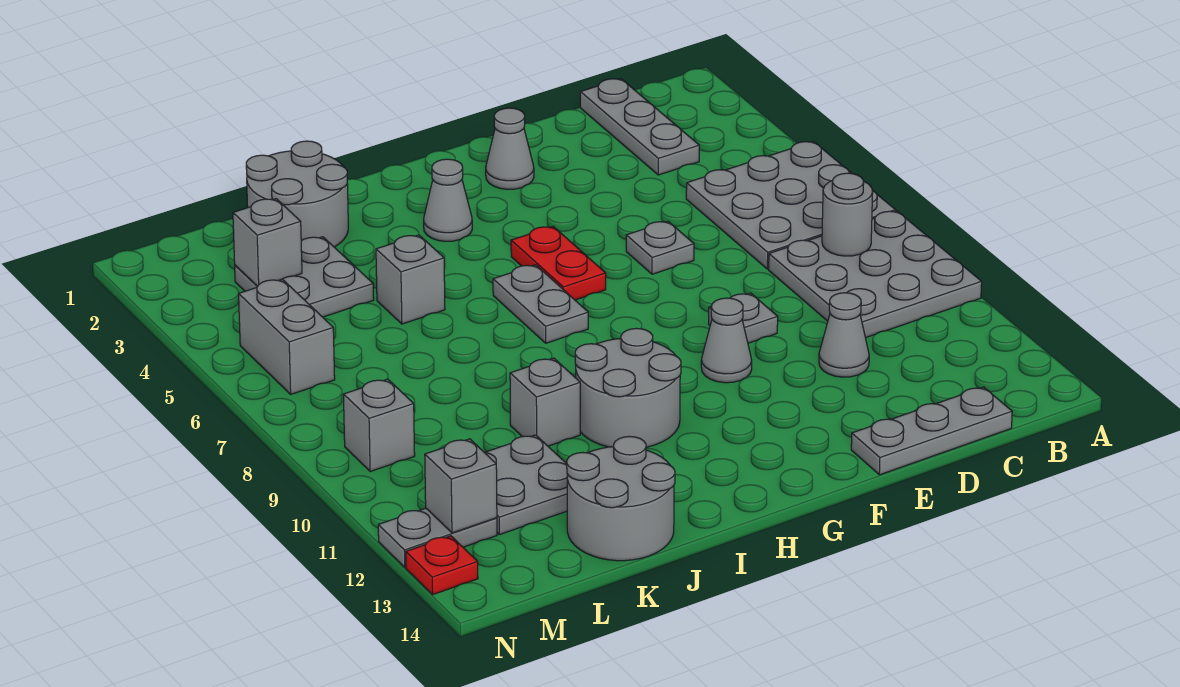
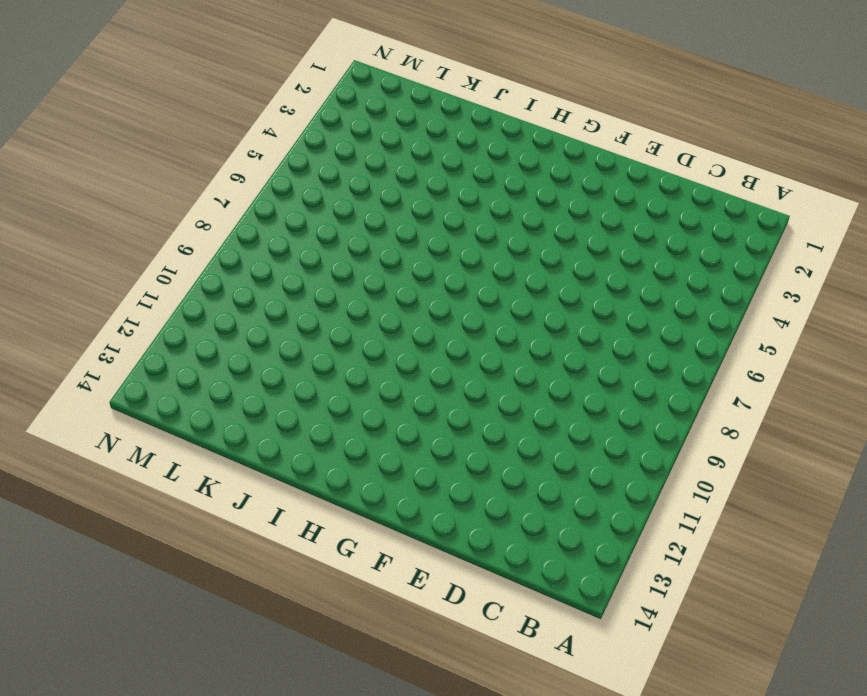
none -> grey 3x3 plate [686,141,896,269]
none -> grey 3x3 plate [769,211,982,338]
none -> grey 1x3 plate [580,79,699,175]

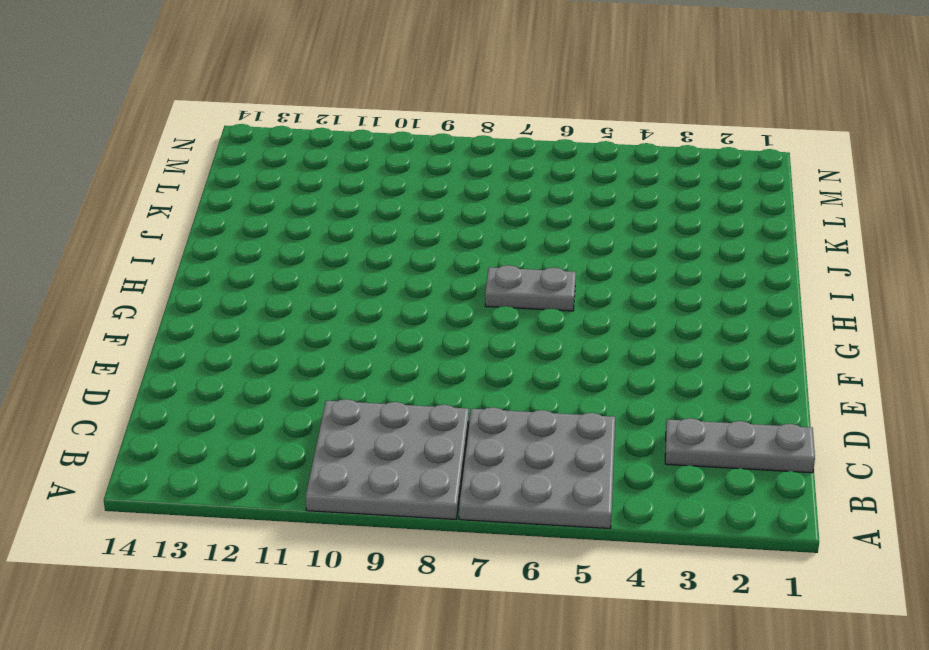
none -> grey 1x3 plate [851,387,1012,475]
none -> grey 1x1 cone [819,293,869,377]
none -> grey 1x1 plate [626,221,694,274]

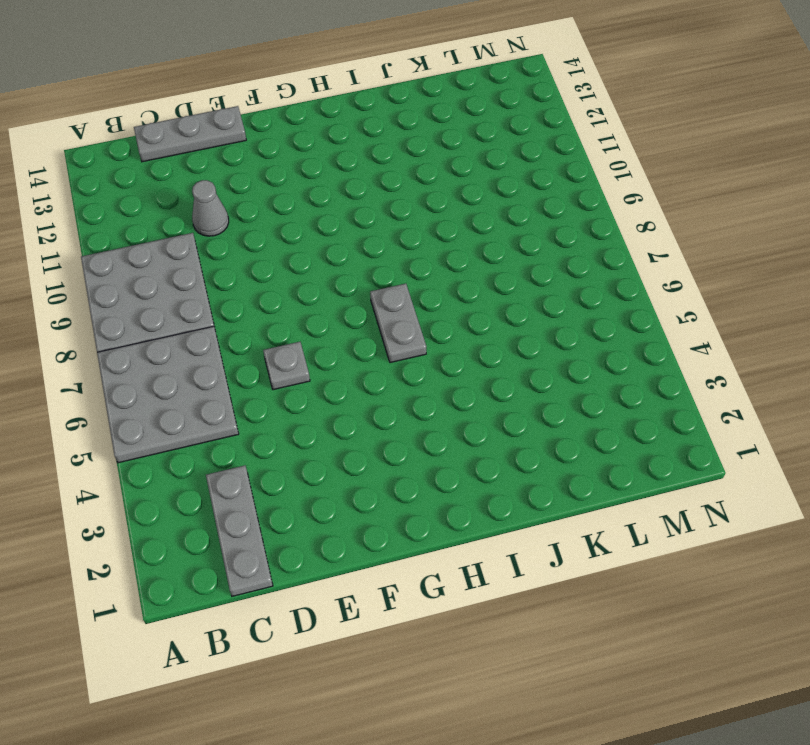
none -> grey 1x1 plate [709,293,778,343]
none -> grey 1x1 cone [486,108,534,189]
none -> grey 1x1 cone [701,298,752,383]

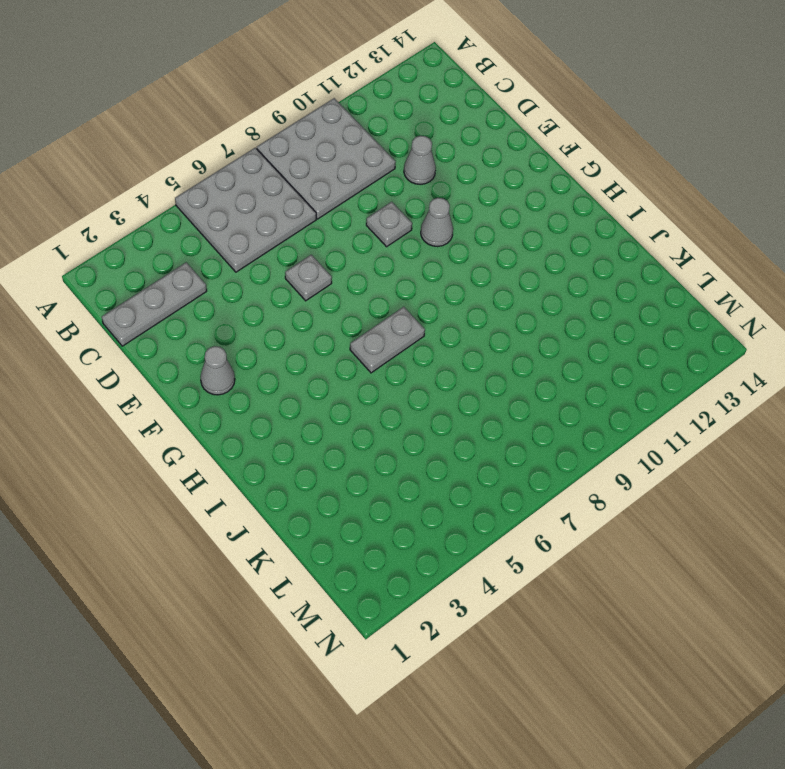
none -> grey 1x3 plate [851,387,1012,475]
none -> red 1x2 plate [511,227,606,300]
none -> grey 1x1 cone [424,159,472,241]

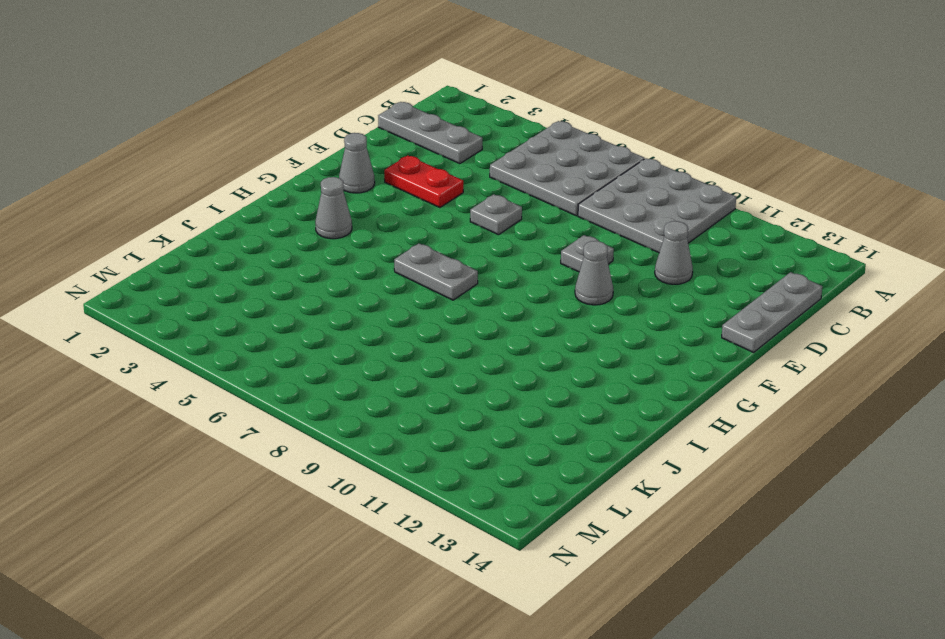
red 1x2 plate [384,156,463,208] -> red 1x2 plate moved to [511,227,606,300]
none -> grey 2x2 round brick [575,328,681,447]
none -> grey 2x2 round brick [246,141,348,247]
none -> grey 1x1 brick [376,235,445,324]

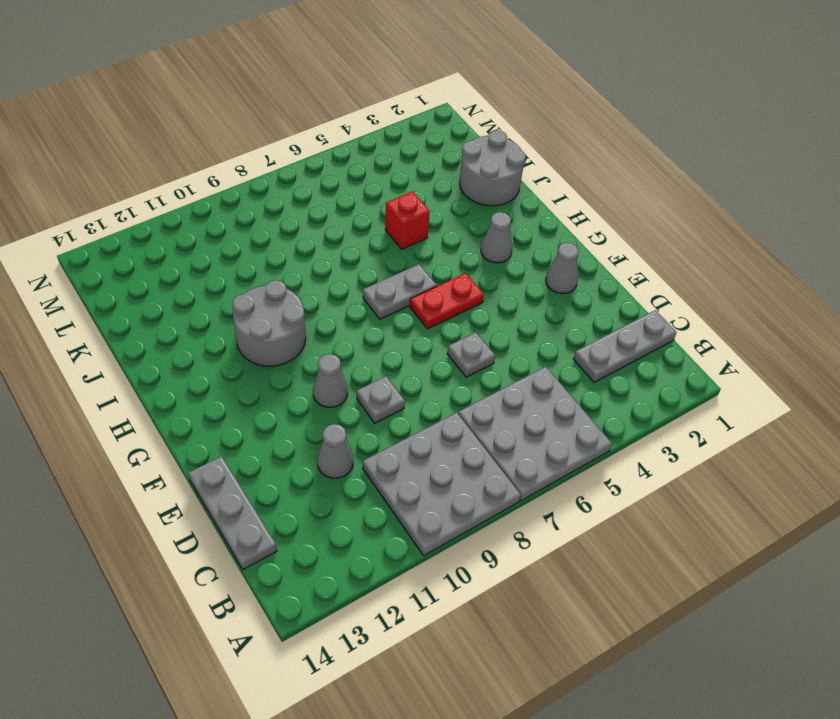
red 1x1 brick [385,192,430,249] -> grey 1x1 brick [376,235,445,324]
none -> grey 1x1 brick [510,358,580,446]
none -> grey 2x2 round brick [567,436,675,561]
none -> grey 2x2 plate [235,237,374,317]

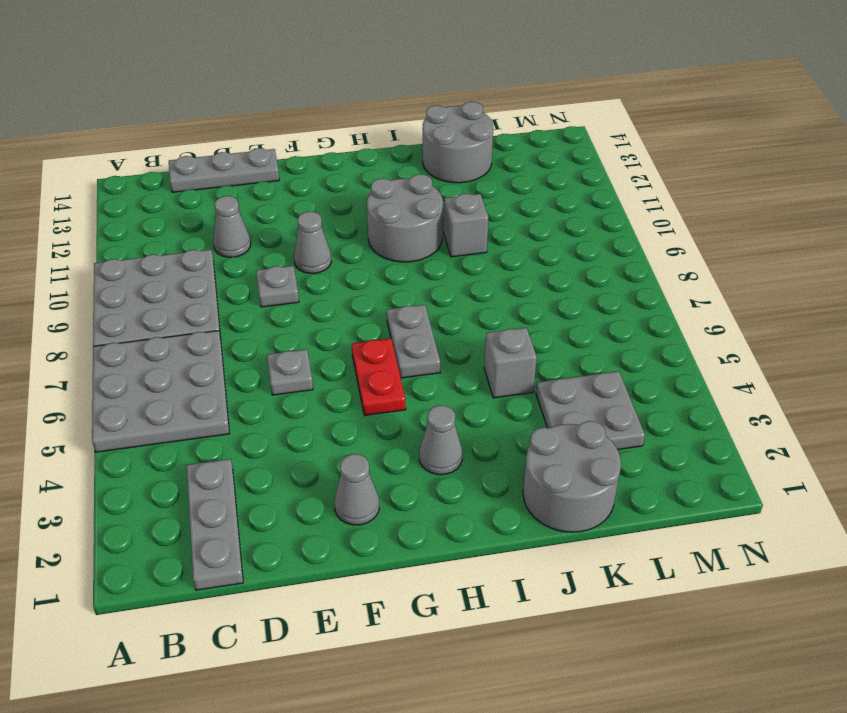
none -> grey 2x2 plate [484,435,567,535]
none -> grey 1x2 brick [239,279,335,394]
none -> grey 1x1 brick [343,379,415,472]

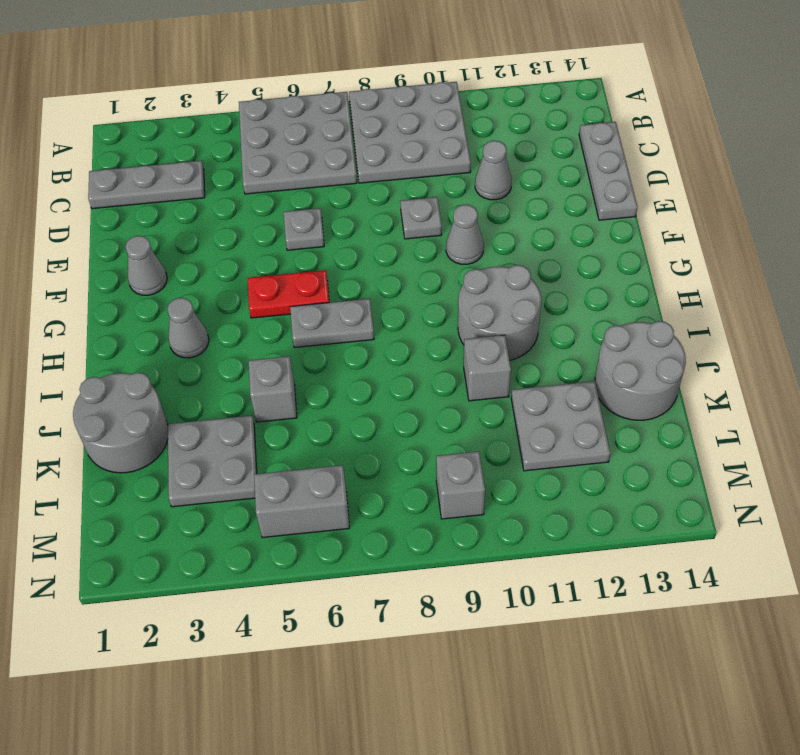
none -> grey 1x2 plate [378,508,497,567]
none -> red 1x1 plate [406,536,478,594]
none -> grey 1x1 round brick [822,173,873,256]

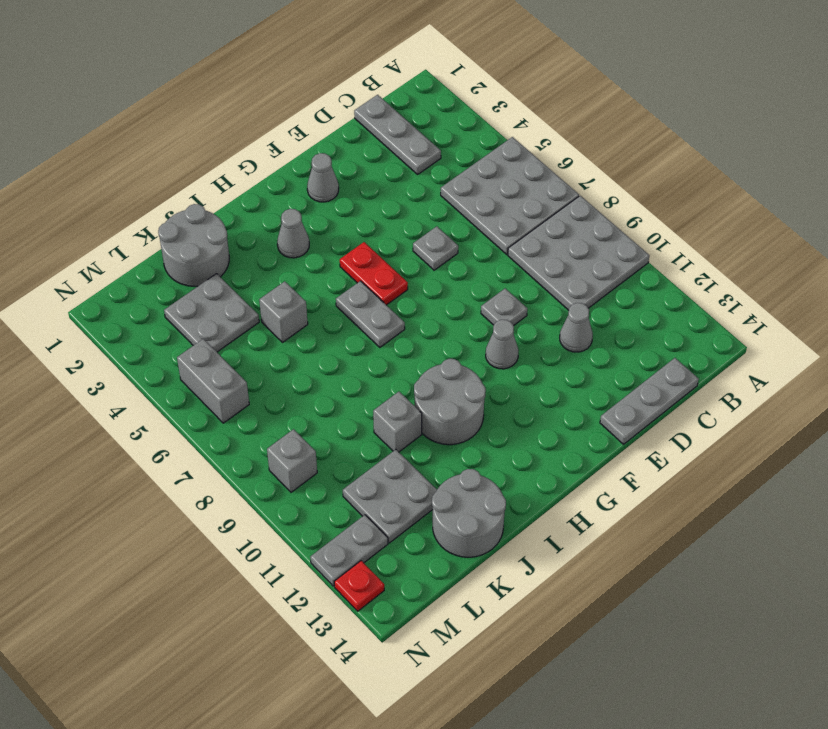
none -> grey 1x1 round brick [822,173,873,256]
none -> grey 1x1 brick [233,199,302,286]
none -> grey 1x1 brick [425,439,497,533]

